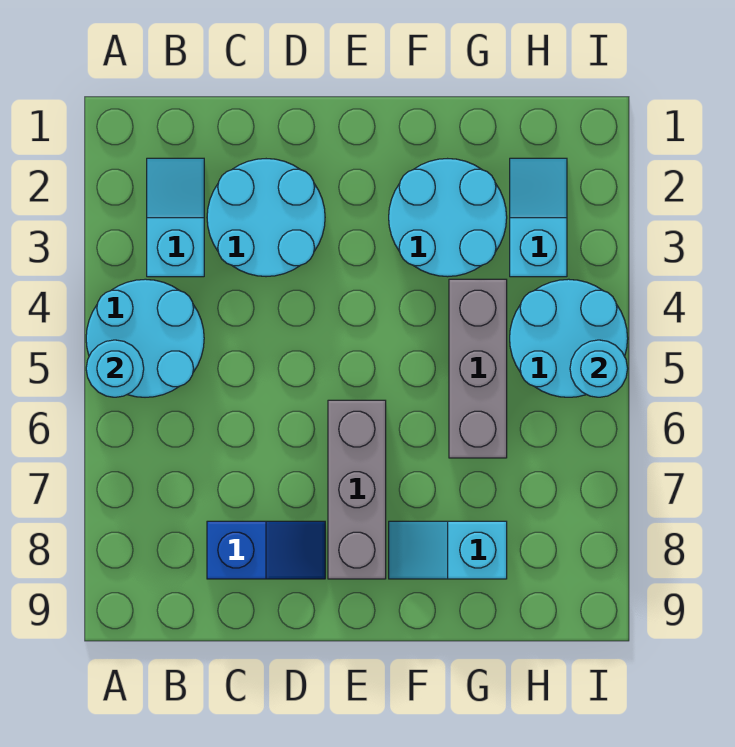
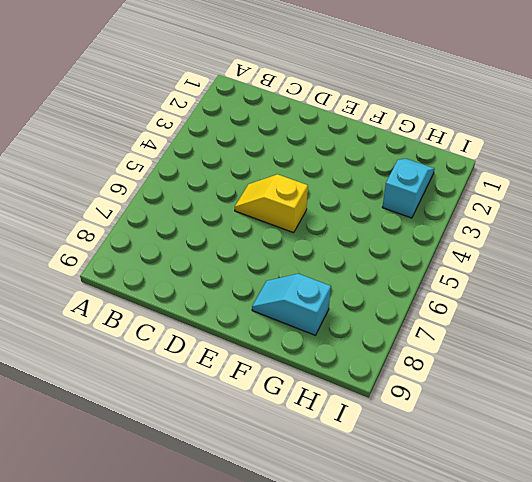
yellow 1x2 slope [235,174,308,233] -> none
none -> cyan 2x2 round brick [86,279,204,397]
none -> cyan 1x2 slope [147,158,204,277]
none -> cyan 2x2 round brick [207,159,325,277]

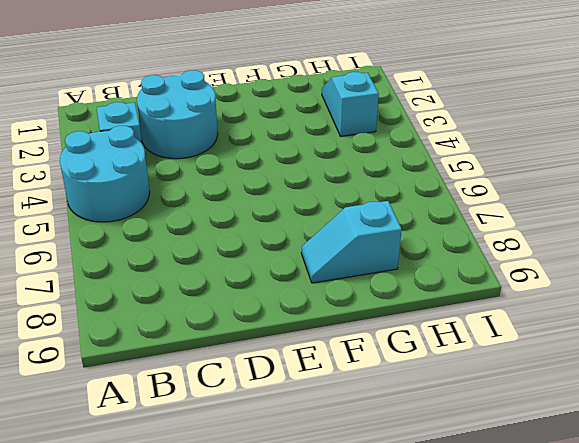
none -> blue 1x2 slope [207,521,325,579]
none -> grey 1x3 brick [328,400,386,579]
none -> cyan 2x2 round brick [389,159,507,277]

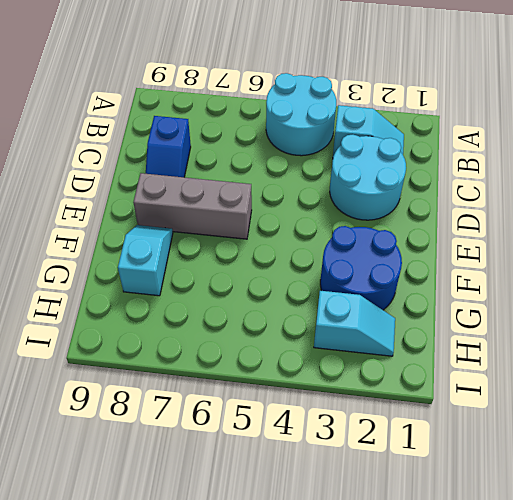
blue 2x2 round brick [320,226,402,310] -> cyan 2x2 round brick [389,159,507,277]
none -> grey 1x3 brick [449,279,507,458]
none -> cyan 2x2 round brick [510,279,628,397]
none -> cyan 1x1 round brick [86,340,144,397]

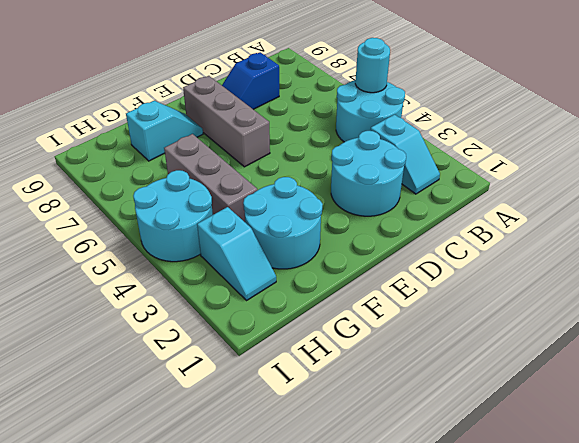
none -> cyan 1x1 round brick [570,340,628,397]

